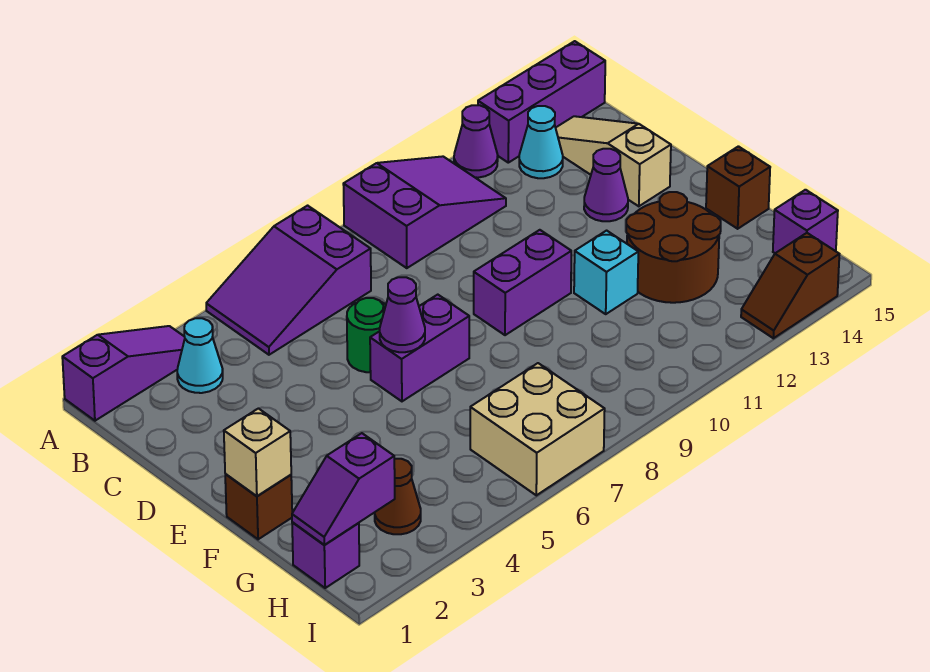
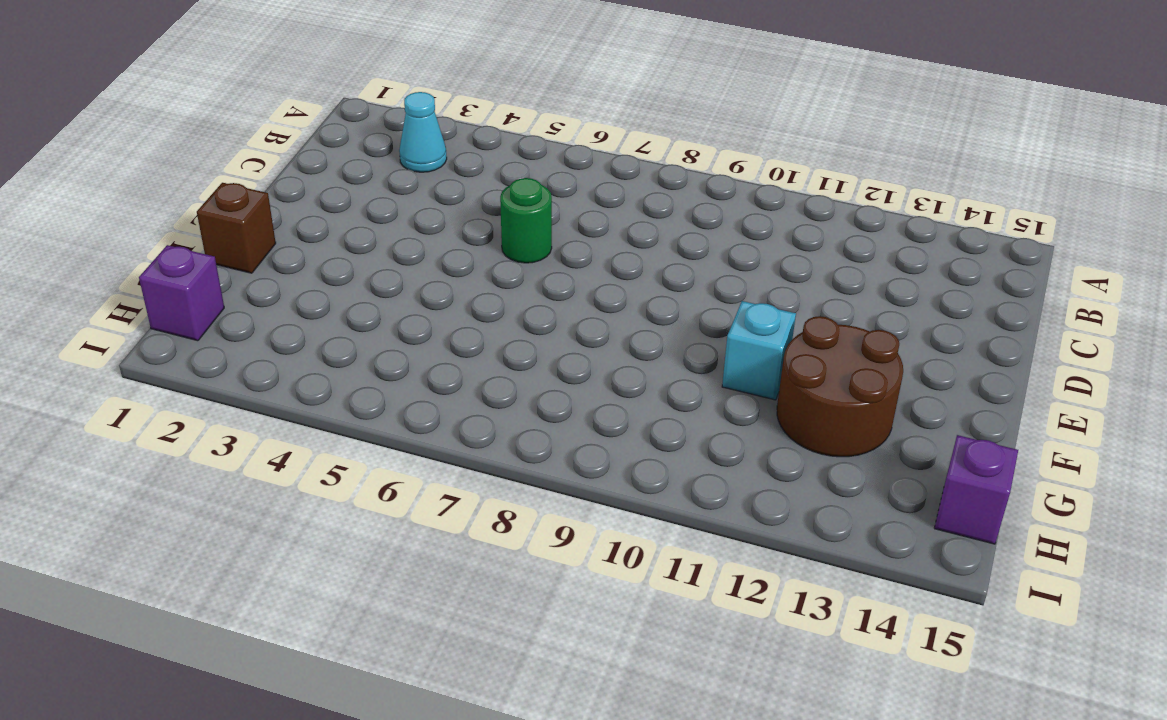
none -> purple 1x3 slope [62,326,185,421]
none -> purple 2x3 slope [206,206,371,355]
none -> purple 2x3 slope [343,156,506,268]

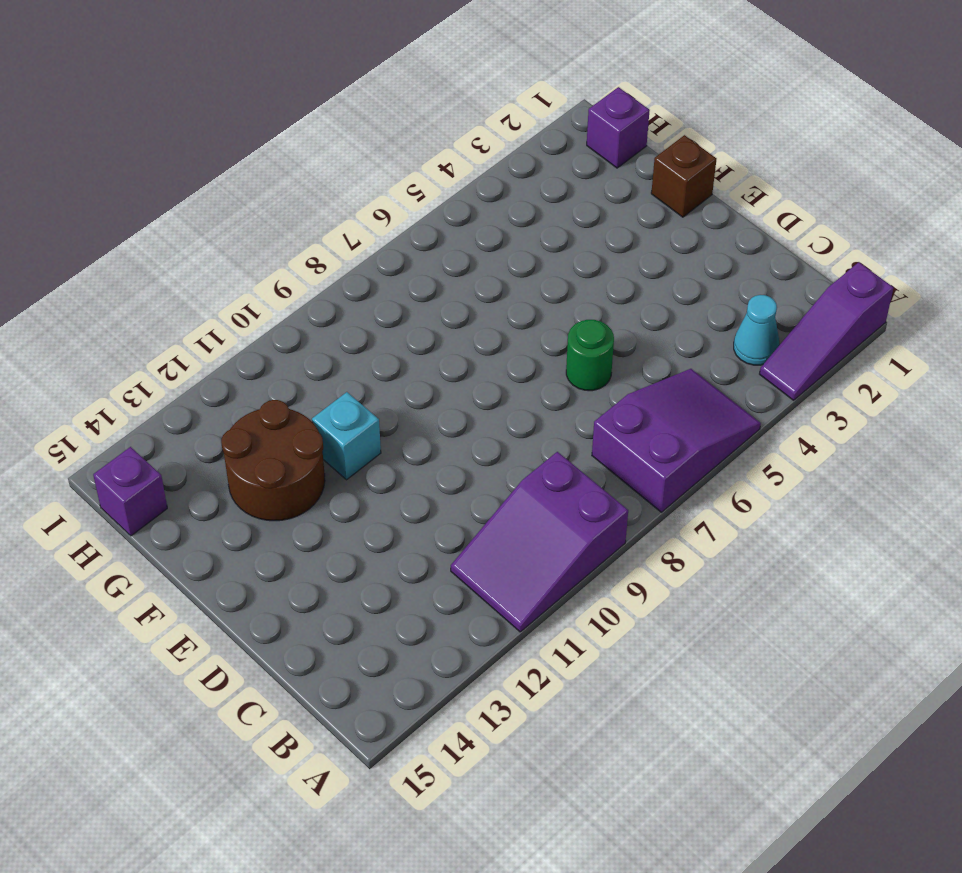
none -> purple 1x1 cone [454,105,498,178]
none -> purple 1x3 brick [478,41,605,163]
none -> cyan 1x1 cone [519,106,563,178]

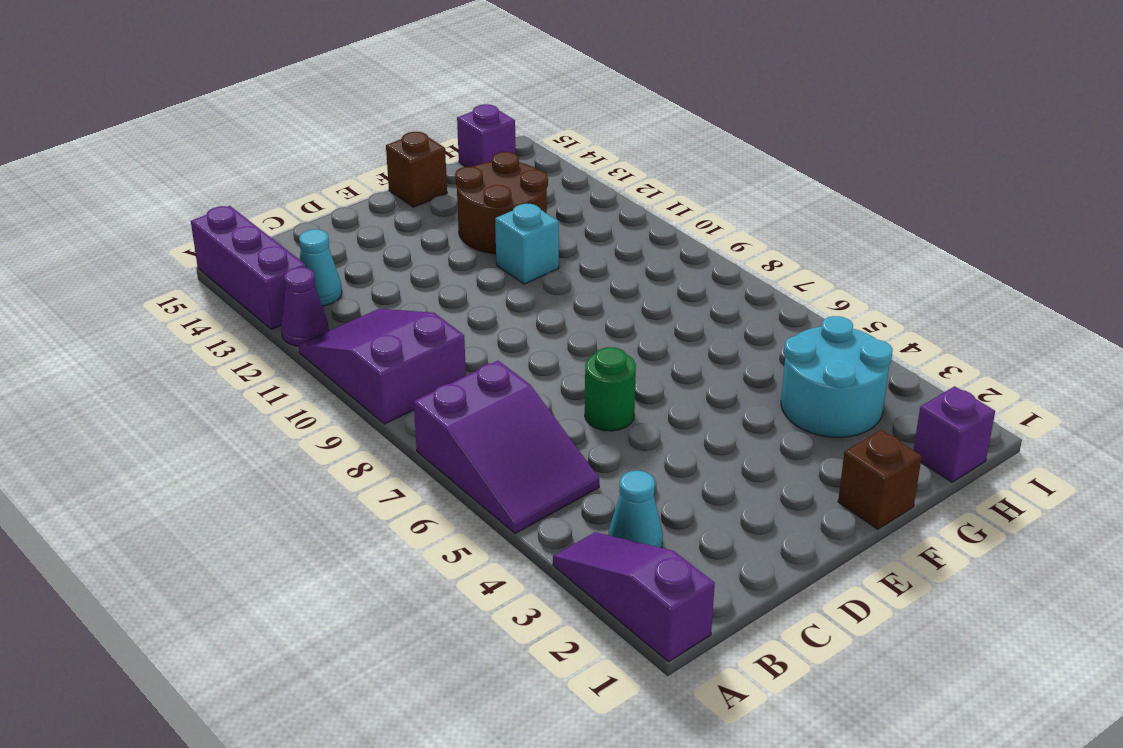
cyan 2x2 round brick [781,316,893,437] -> brown 1x1 cone [375,459,421,534]
none -> tan 1x3 slope [556,116,671,206]
none -> purple 1x1 cone [584,149,628,221]
none -> purple 1x2 brick [370,295,469,401]

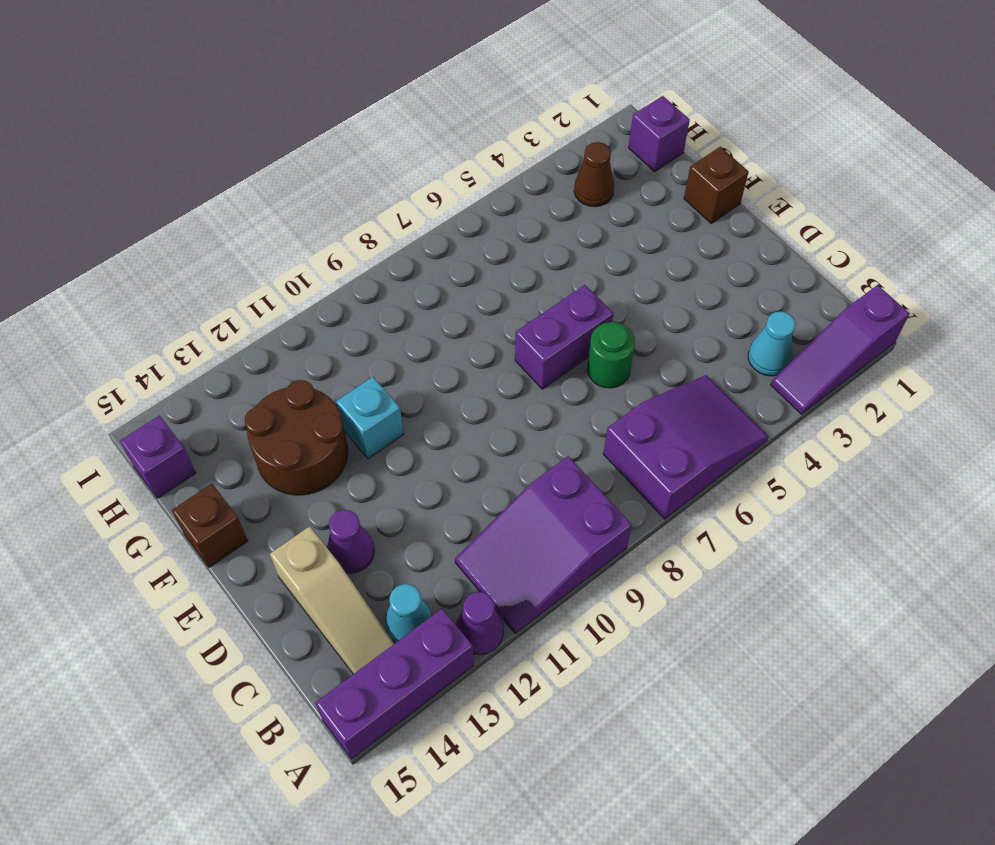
none -> purple 1x2 brick [474,230,571,335]
none -> tan 2x2 brick [470,363,605,495]
none -> brown 1x2 slope [741,233,839,338]

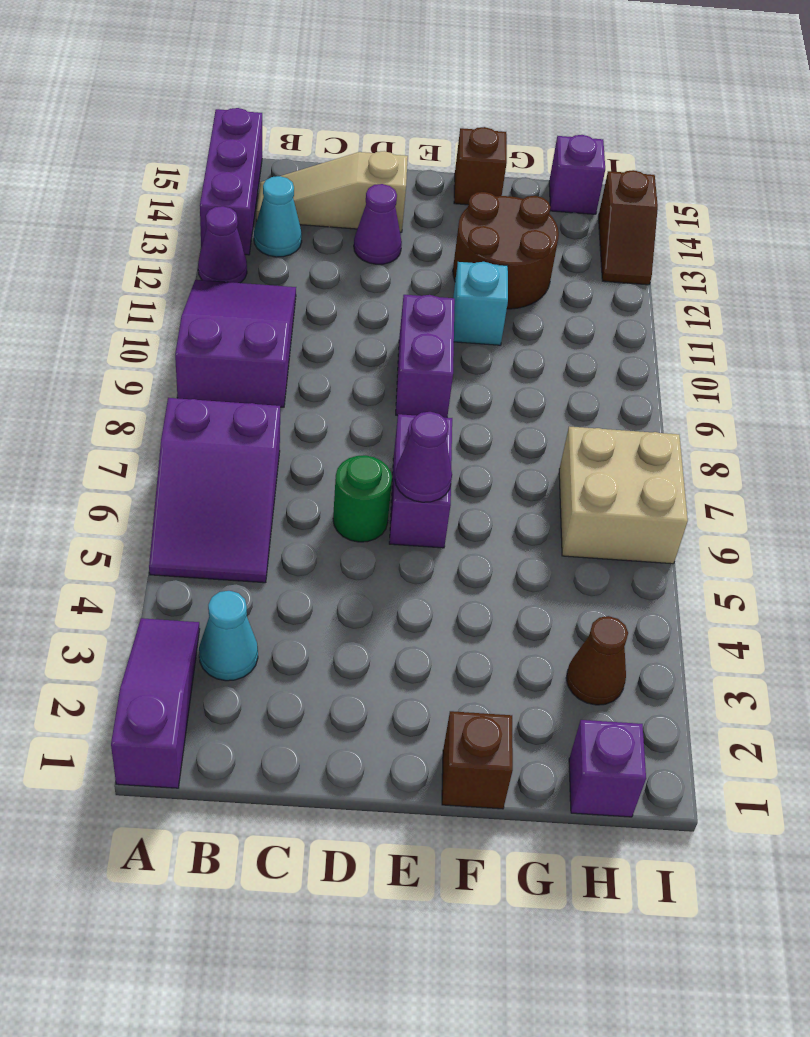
none -> tan 1x1 brick [224,409,291,496]
none -> purple 1x2 slope [292,433,395,545]

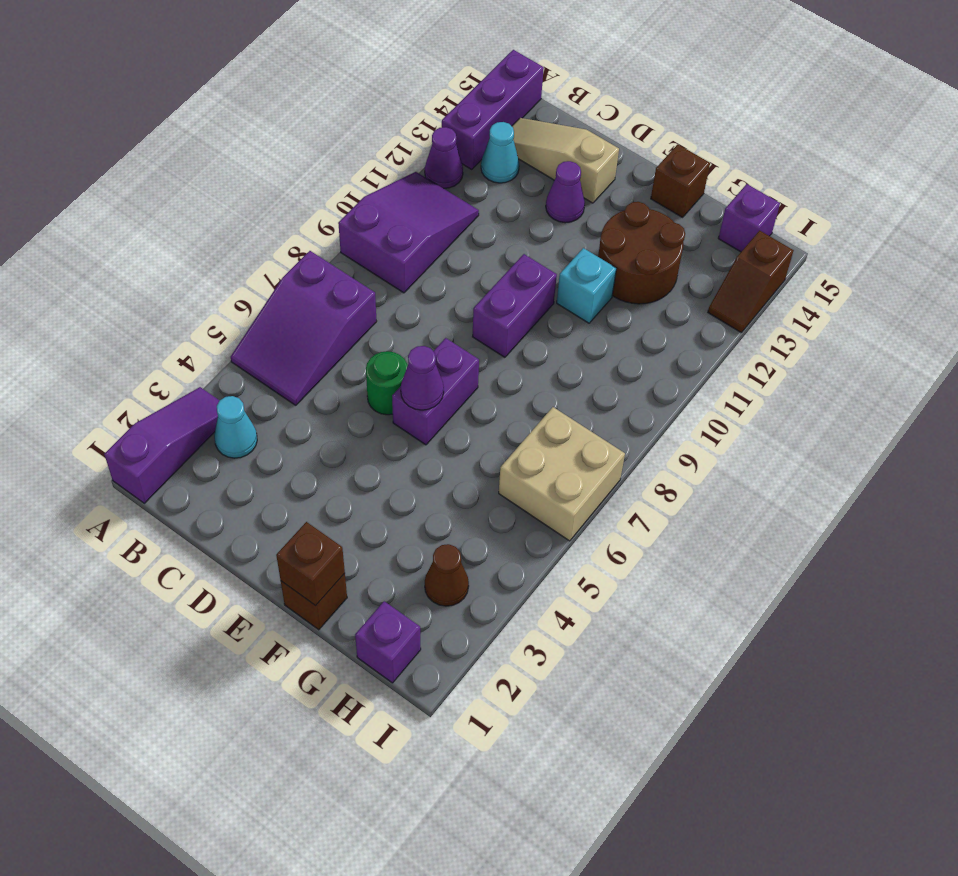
brown 1x1 brick [276,522,345,606] -> tan 1x1 brick [224,409,291,496]
none -> purple 1x2 slope [292,433,395,545]

